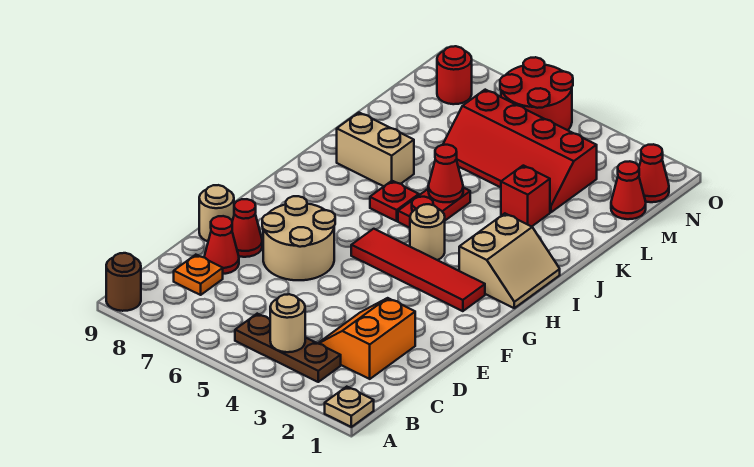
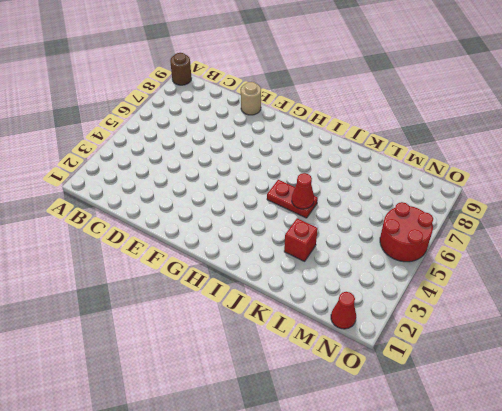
none -> tan 1x1 plate [325,387,374,427]
none -> brown 1x3 plate [235,314,341,382]
none -> orange 2x2 slope [318,298,415,379]

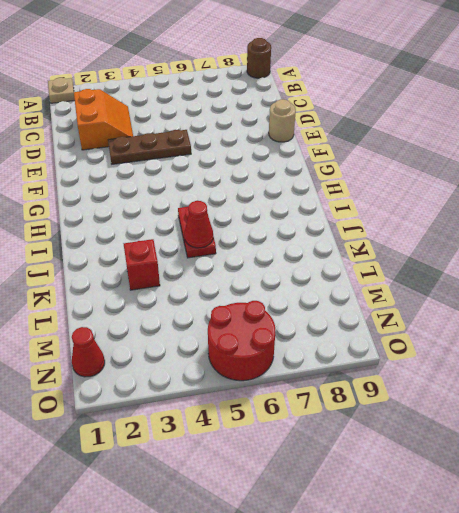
brown 1x3 plate [108,130,191,164] -> brown 1x3 plate moved to [235,314,341,382]
none -> orange 1x1 plate [174,255,223,295]
none -> red 1x1 cone [204,216,239,274]
none -> tan 2x2 round brick [262,196,335,280]

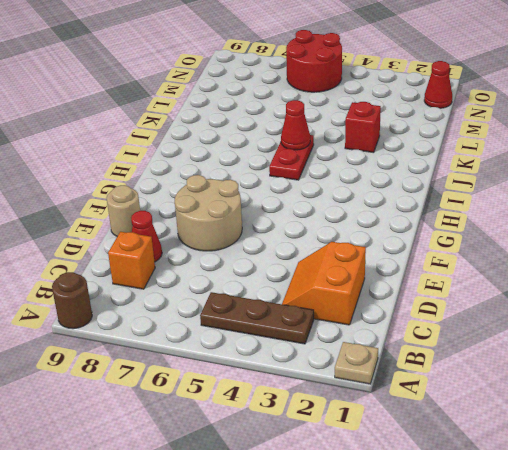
orange 1x1 brick [108,232,155,289] -> orange 1x1 plate [174,255,223,295]
none -> red 1x1 cone [232,199,262,257]
none -> red 1x4 tile [351,229,485,311]
none -> tan 2x2 slope [459,213,560,308]

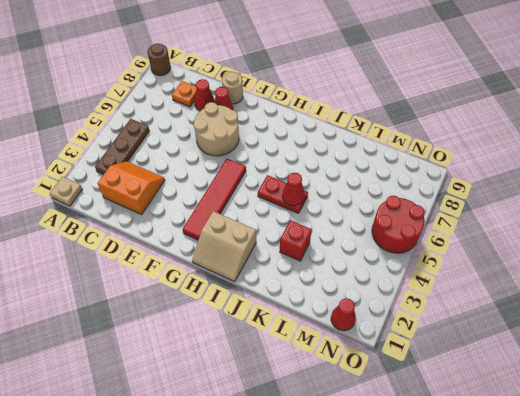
none -> tan 1x1 round brick [410,204,445,260]
none -> red 1x1 plate [370,181,419,221]
none -> tan 1x2 brick [337,113,414,186]

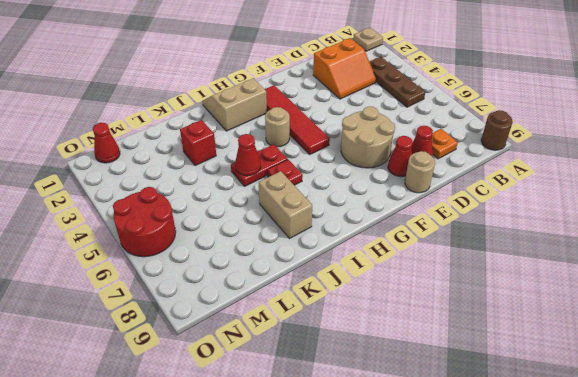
none -> red 2x4 slope [443,90,597,212]
none -> red 1x1 cone [611,161,646,219]
none -> red 1x1 round brick [437,46,472,104]

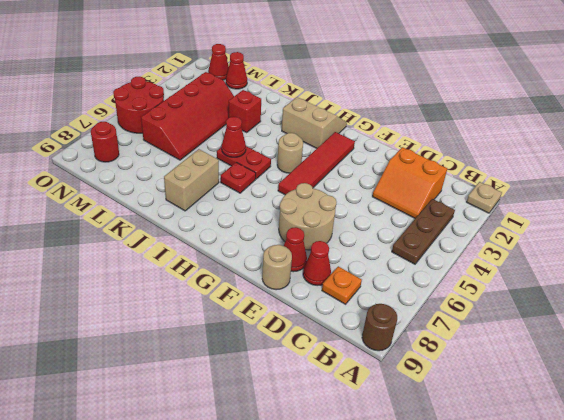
none -> tan 1x1 round brick [270,294,305,352]

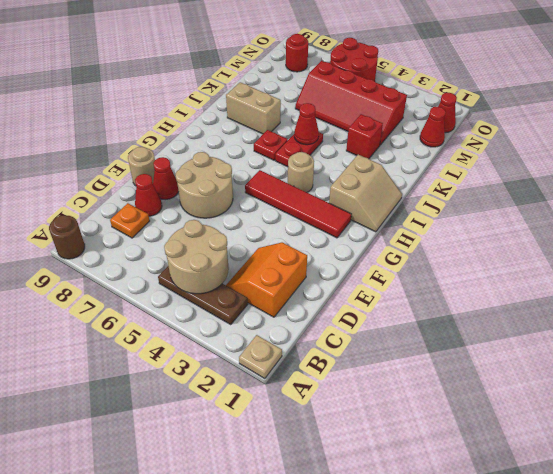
tan 2x2 round brick [164,220,229,294] -> tan 1x1 round brick [270,294,305,352]

